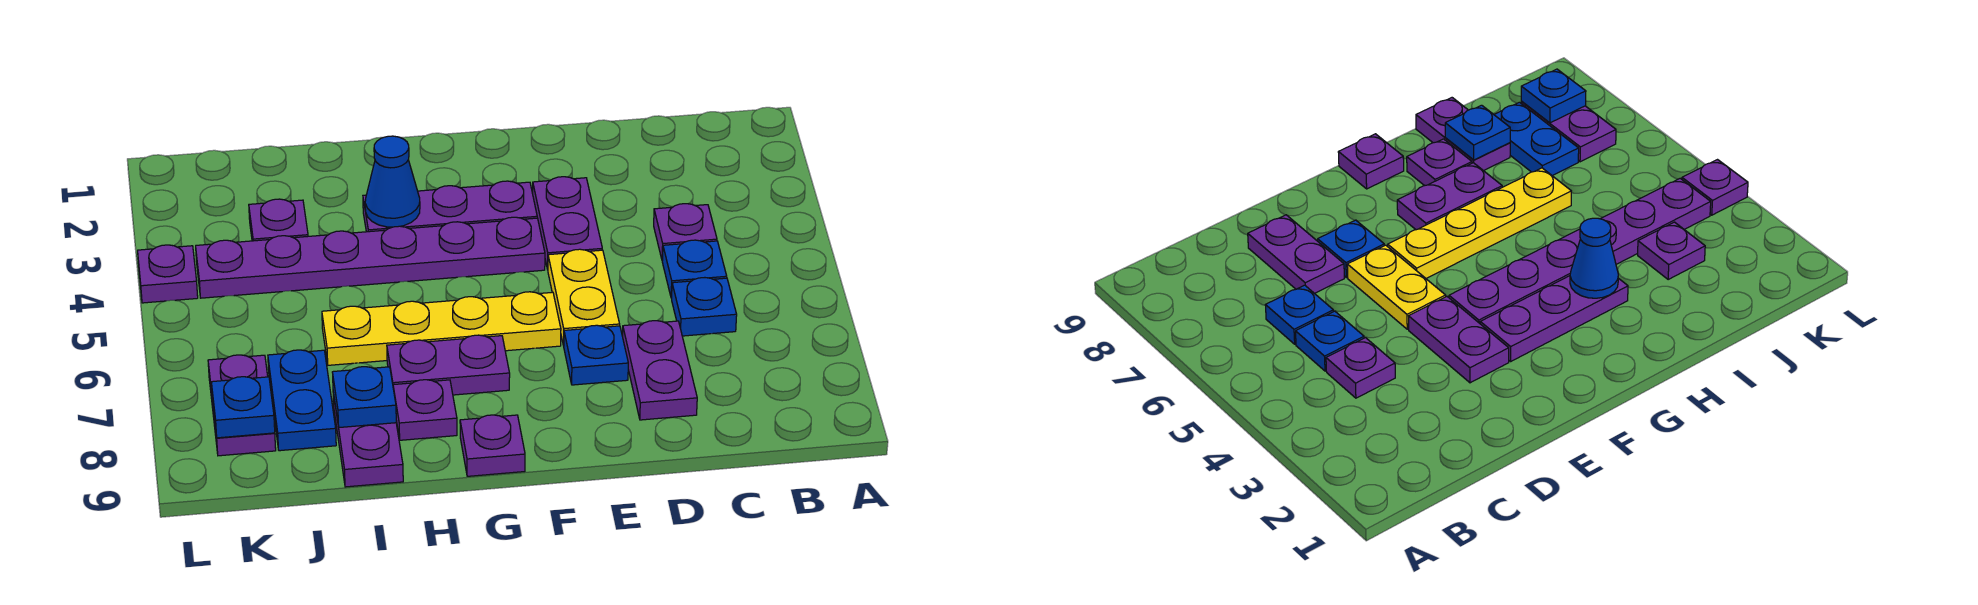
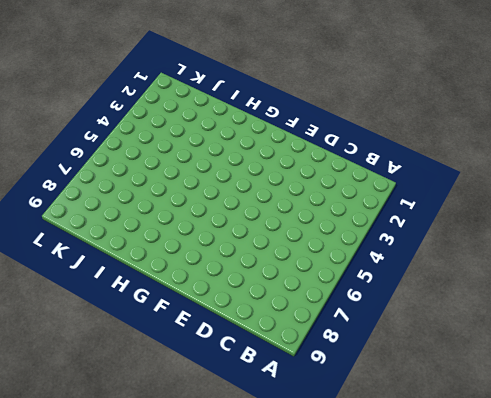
none -> purple 1x1 plate [654,204,717,261]
none -> blue 1x1 plate [662,240,727,298]
none -> blue 1x1 plate [672,278,737,336]

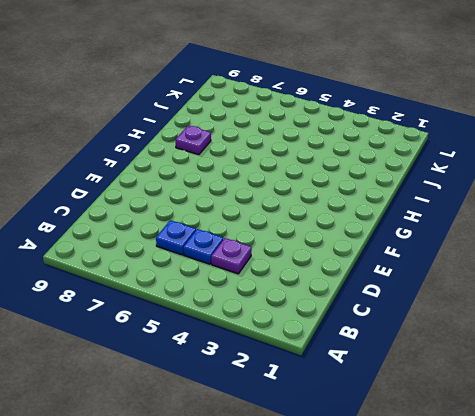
none -> purple 1x2 plate [623,321,697,420]
none -> purple 1x2 plate [533,177,602,270]
none -> yellow 1x2 plate [548,249,620,346]

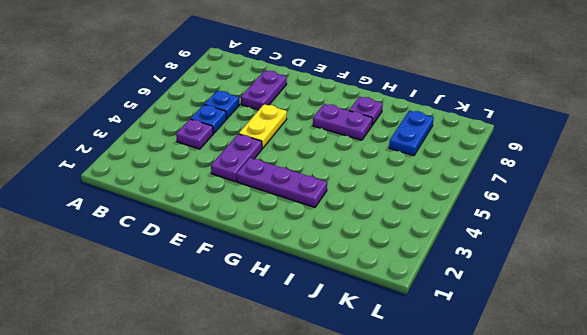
none -> blue 1x1 plate [564,325,628,385]
none -> purple 1x6 plate [196,217,545,298]
none -> yellow 1x4 plate [322,292,561,365]

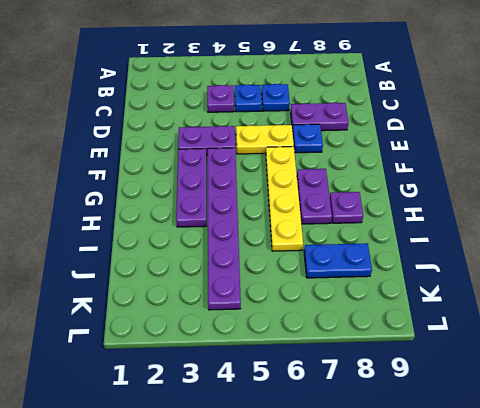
none -> purple 1x1 plate [460,415,525,476]
none -> purple 1x2 plate [333,393,403,487]
none -> purple 1x1 plate [249,199,308,241]

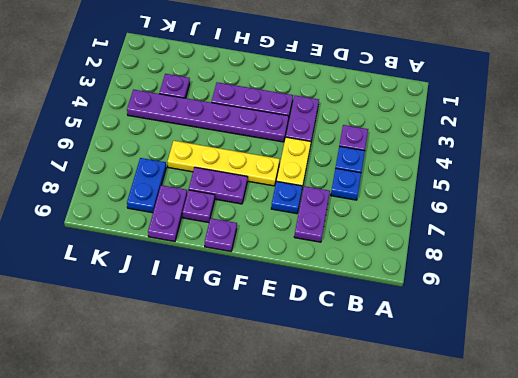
none -> purple 1x2 plate [208,355,276,456]
none -> purple 1x1 plate [138,245,198,303]
none -> blue 1x1 cone [365,136,420,227]

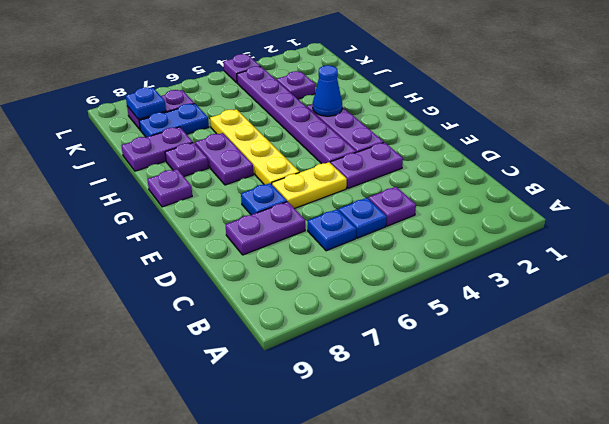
none -> blue 1x1 plate [332,367,396,428]

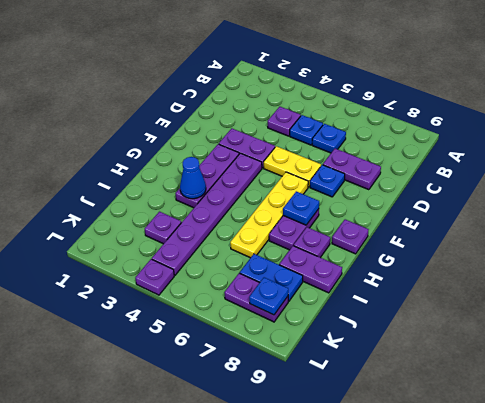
blue 1x1 plate [283,191,319,225] -> blue 1x1 plate moved to [332,367,396,428]

